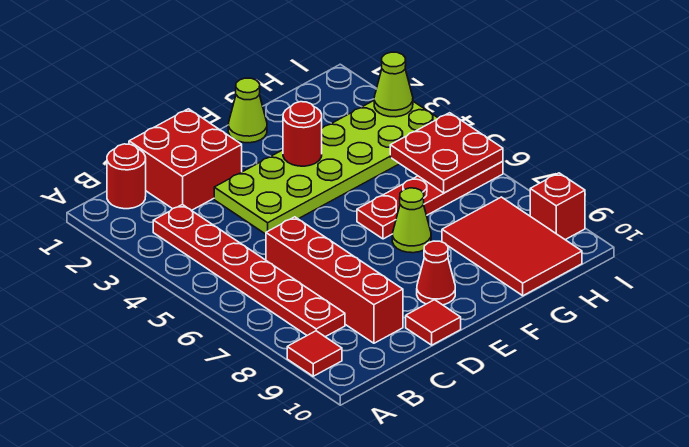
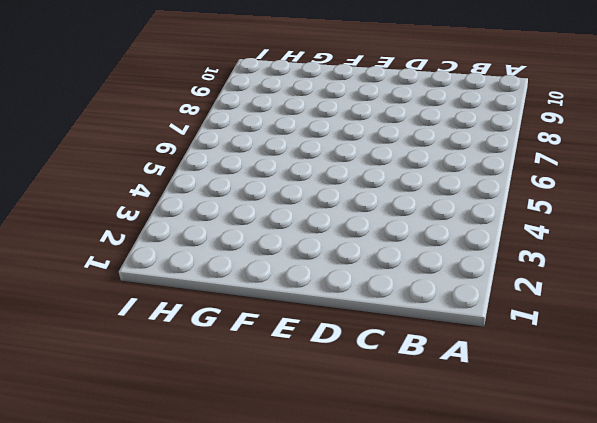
none -> red 1x1 tile [287,331,342,376]
none -> red 1x1 round brick [107,144,146,209]
none -> red 1x6 plate [153,204,345,337]

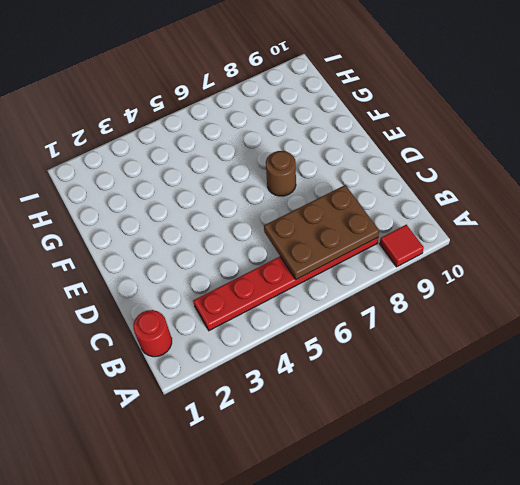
brown 2x3 plate [264,185,379,279] -> none
brown 1x1 round brick [266,151,296,196] -> none
none -> red 2x2 brick [129,109,242,211]
none -> red 1x4 brick [266,217,403,343]
none -> lime 2x6 plate [214,101,438,234]

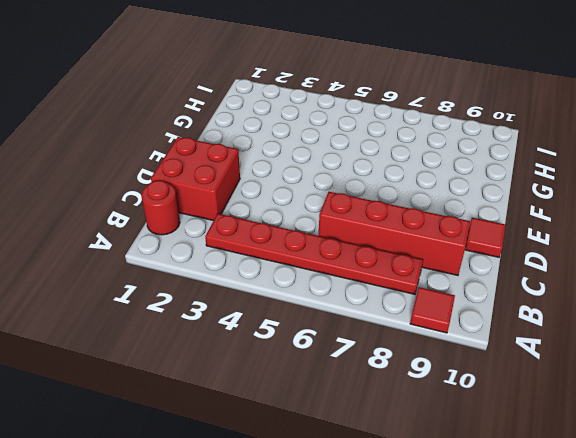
none -> lime 2x6 plate [214,101,438,234]
none -> red 1x1 cone [417,241,455,305]
none -> lime 1x1 cone [228,78,267,143]

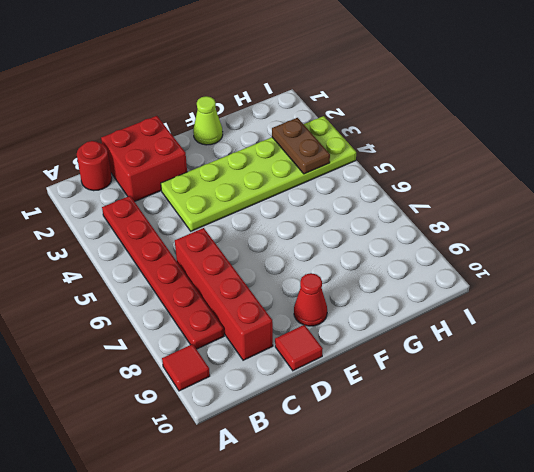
brown 1x2 plate [272,118,330,174] -> none
none -> red 1x4 plate [357,161,503,239]
none -> lime 1x1 cone [392,188,431,253]
none -> red 2x3 tile [442,197,582,296]

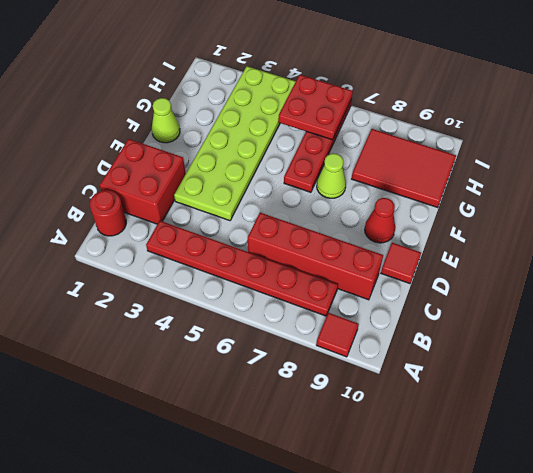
none -> red 1x1 brick [530,173,585,240]
none -> red 1x1 round brick [283,102,322,166]
none -> lime 1x1 cone [374,52,413,117]

